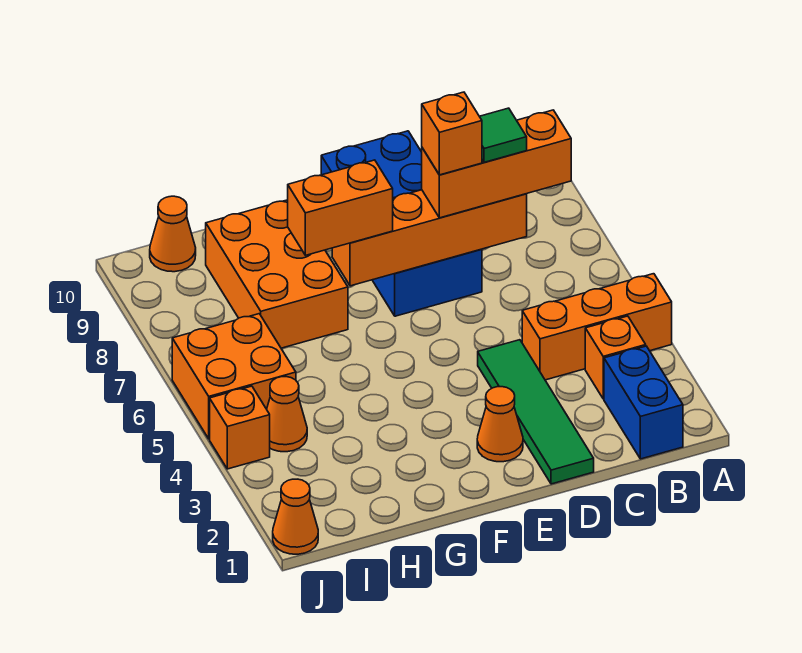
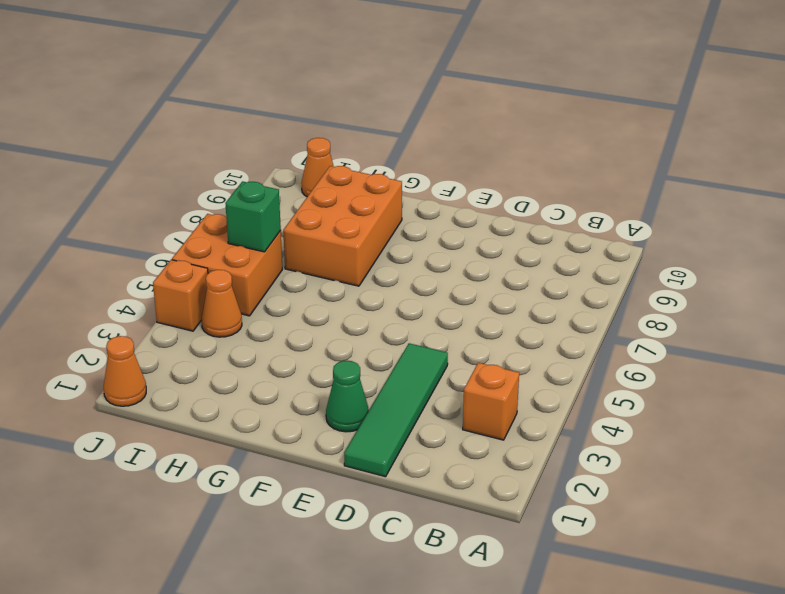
green 1x1 cone [326,361,369,432] -> orange 1x1 cone [477,387,523,462]
green 1x1 brick [225,181,281,252] -> none
none -> orange 1x3 brick [522,274,672,380]
none -> blue 1x2 brick [604,346,683,459]
none -> blue 2x4 brick [321,131,482,316]

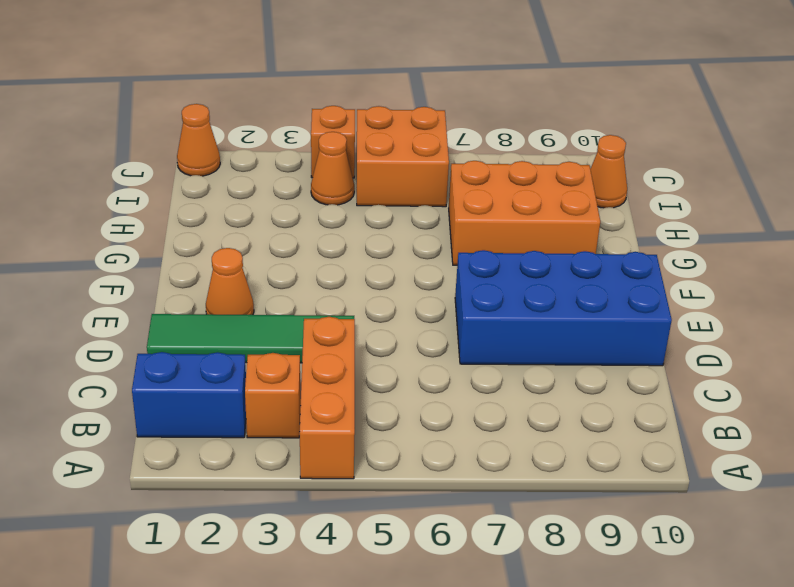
none -> orange 1x4 brick [332,190,527,286]
none -> orange 1x3 brick [422,110,571,218]
none -> orange 1x2 brick [288,160,393,255]

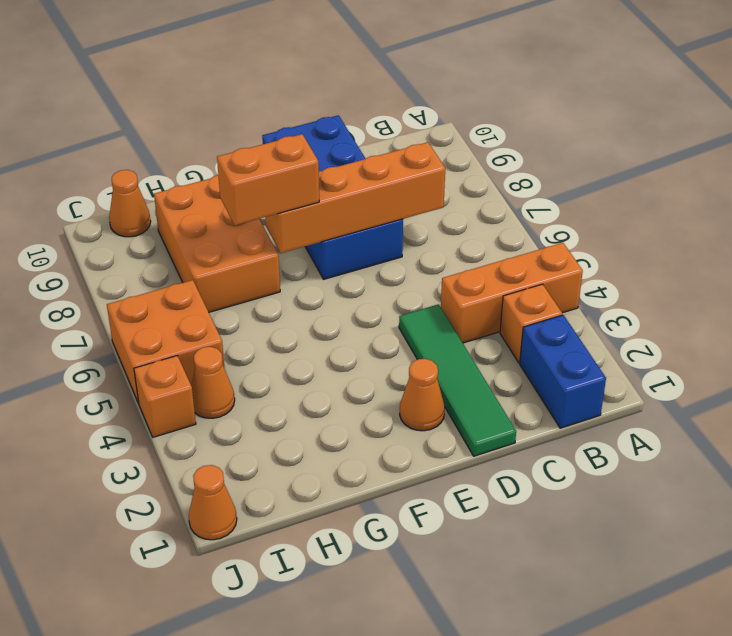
none -> orange 1x3 brick [422,110,571,218]
none -> green 1x1 tile [480,108,527,162]
none -> orange 1x1 brick [422,92,482,175]

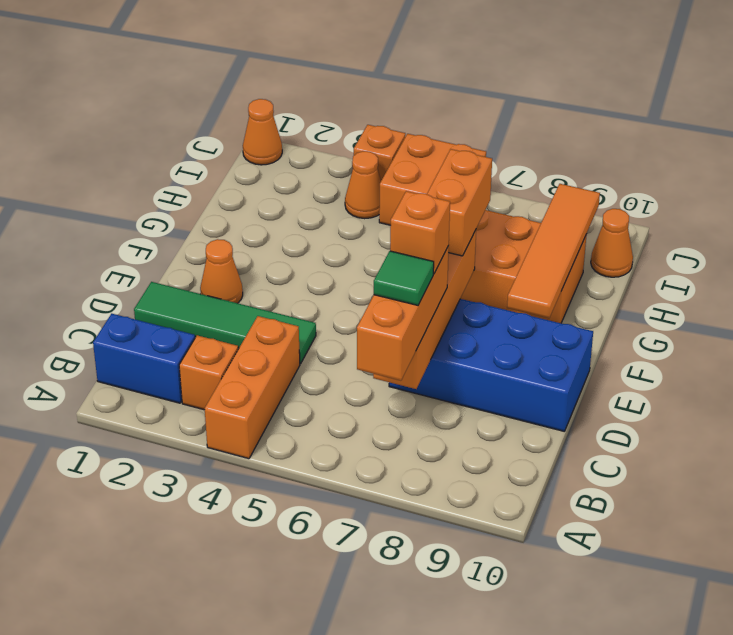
orange 1x4 tile [507,184,600,318] -> none

